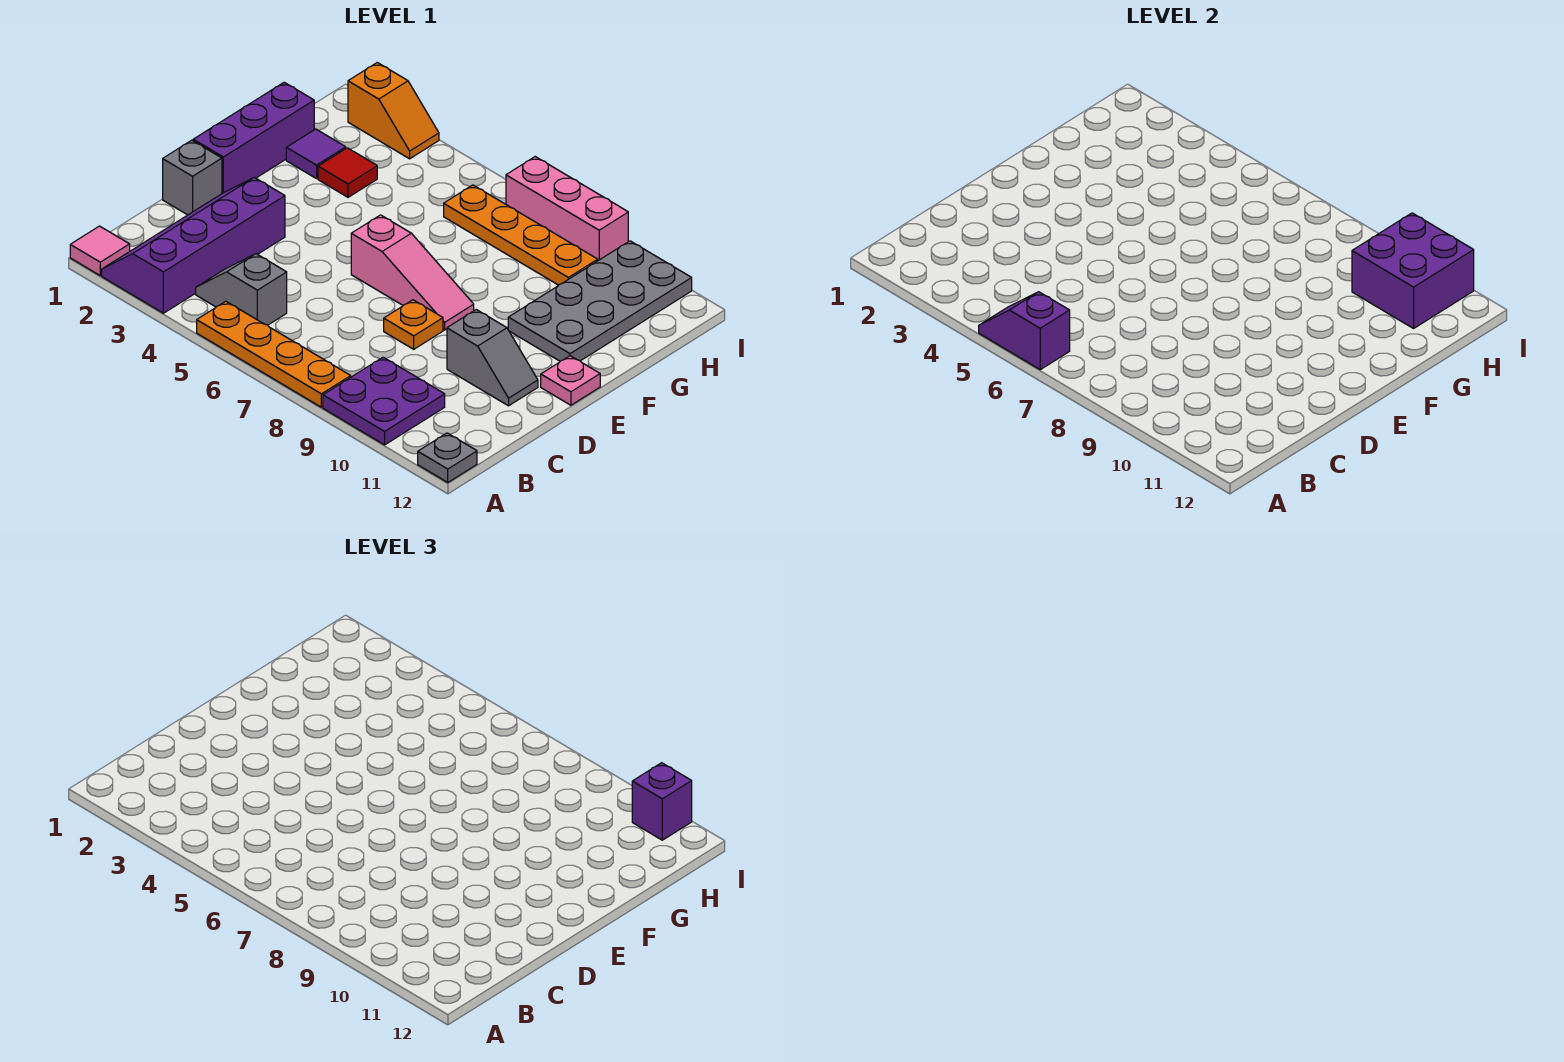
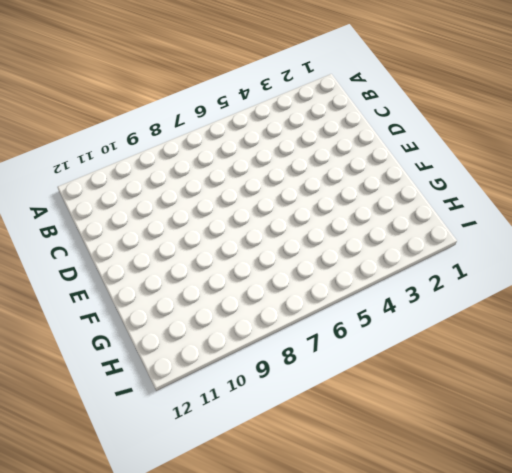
none -> pink 1x1 tile [70,226,130,276]
none -> purple 2x4 slope [102,177,285,313]
none -> orange 1x4 plate [197,301,351,407]

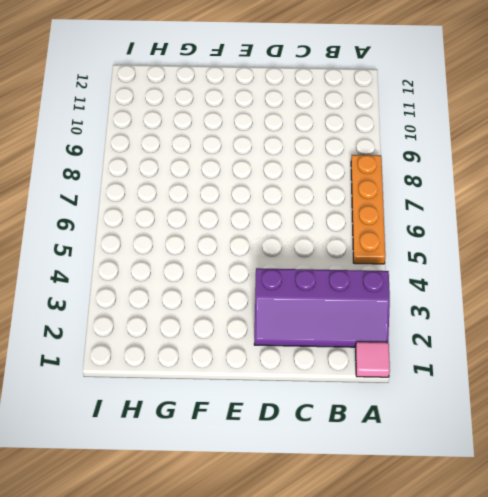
none -> purple 2x2 plate [323,357,445,445]
none -> grey 1x1 plate [418,433,477,482]
none -> grey 1x2 slope [196,254,287,325]

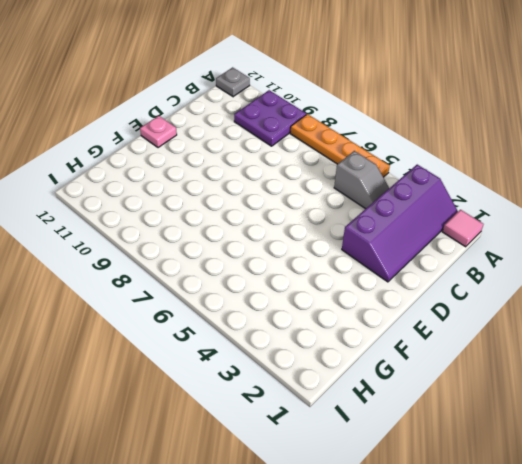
none -> grey 1x1 brick [163,140,222,215]
none -> orange 1x1 plate [384,300,443,349]
none -> grey 1x2 slope [447,310,538,406]

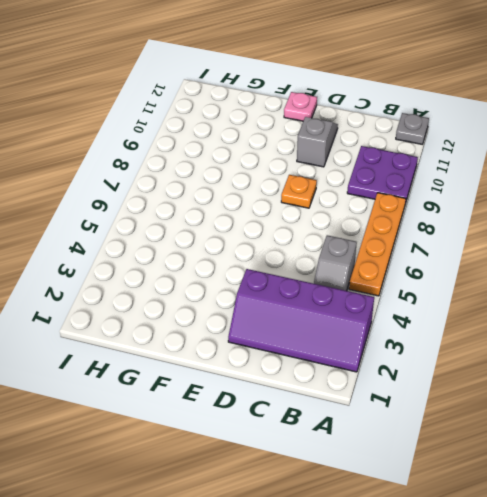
none -> pink 1x1 tile [70,226,130,276]
none -> grey 1x1 brick [163,140,222,215]
none -> purple 1x3 brick [193,82,314,193]

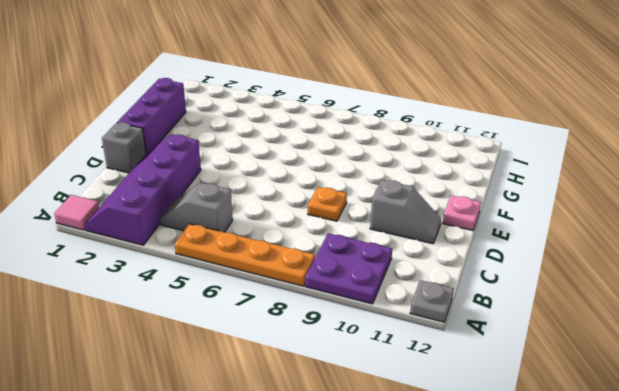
none -> pink 1x3 slope [351,215,474,330]
none -> grey 2x4 plate [508,241,692,361]
none -> purple 1x1 tile [286,129,346,179]

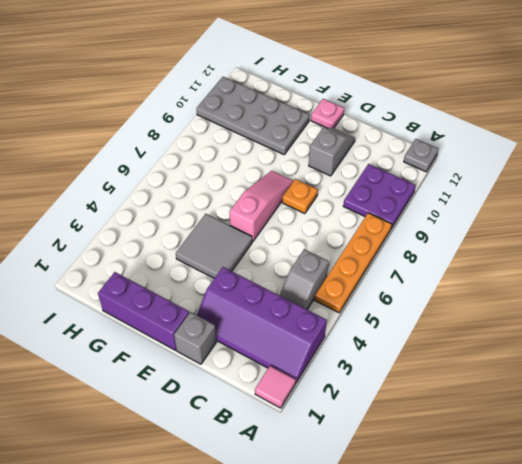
grey 2x2 tile [176,214,252,278] -> none
none -> purple 1x1 tile [286,129,346,179]
none -> red 1x1 tile [318,148,377,197]
none -> orange 1x4 plate [444,185,598,285]

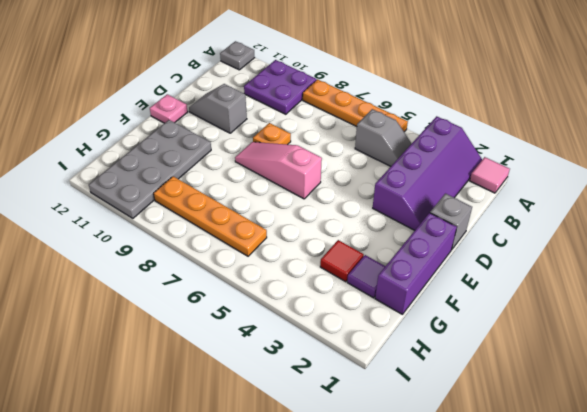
none -> orange 1x2 slope [348,63,439,159]
none -> pink 1x3 brick [506,157,628,261]
none -> purple 1x2 slope [979,292,1070,370]

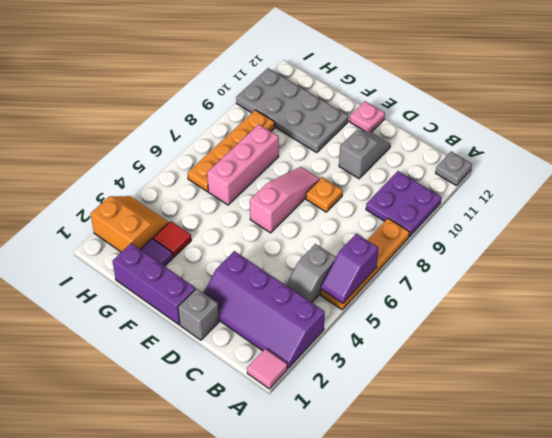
pink 1x3 brick [207,124,279,205] -> pink 1x3 brick moved to [506,157,628,261]
orange 2x2 slope [91,196,169,252] -> orange 1x2 slope [348,63,439,159]
none -> purple 2x2 brick [1352,213,1474,328]
none -> purple 1x1 brick [632,763,692,840]

